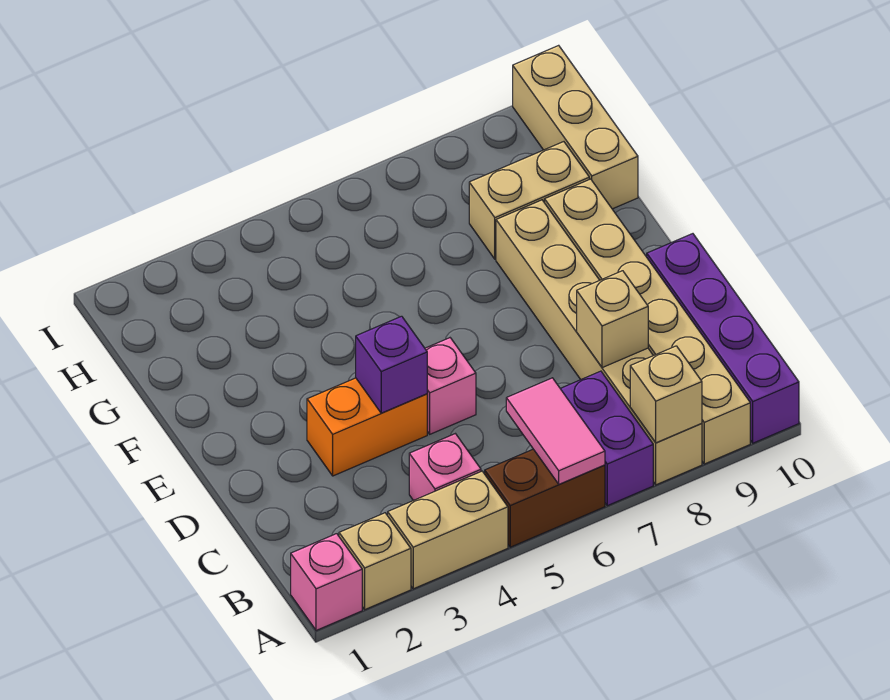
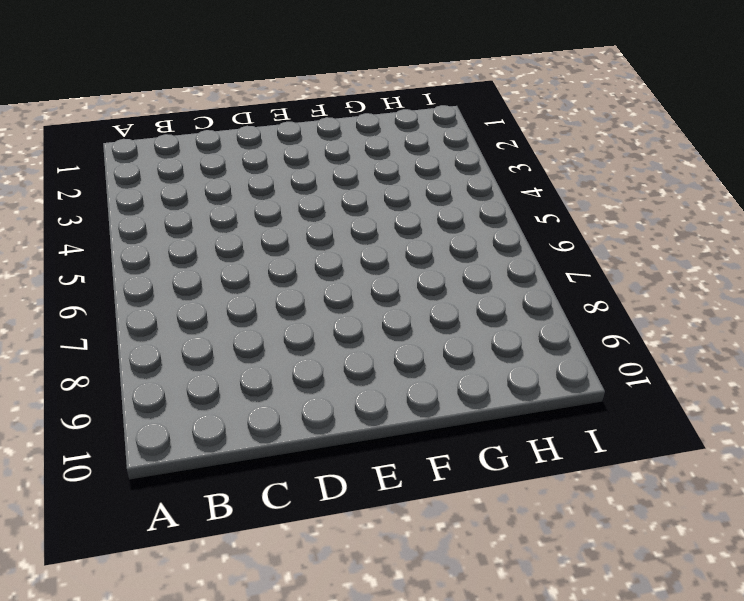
none -> pink 1x1 brick [291,534,362,631]
none -> tan 1x1 brick [339,513,411,609]
none -> tan 1x2 brick [388,471,508,589]

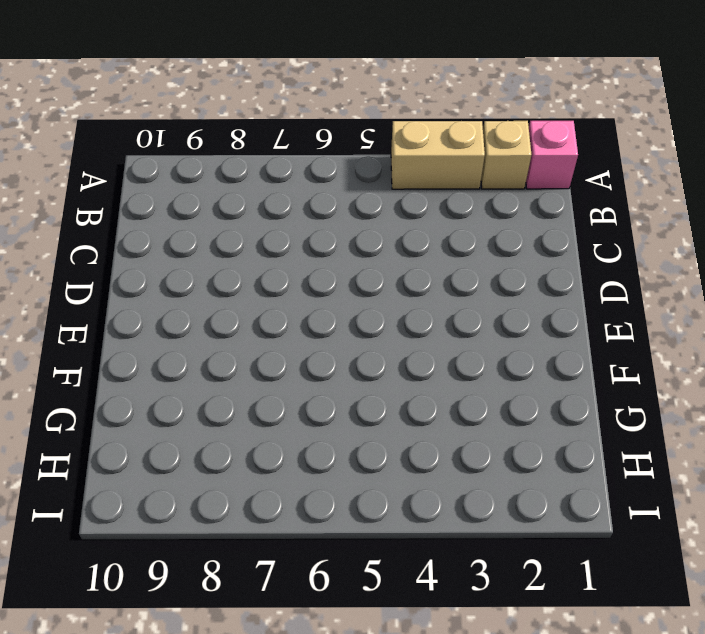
none -> brown 1x2 brick [485,449,605,547]
none -> purple 1x2 brick [560,371,653,506]
none -> tan 1x6 brick [496,200,702,485]

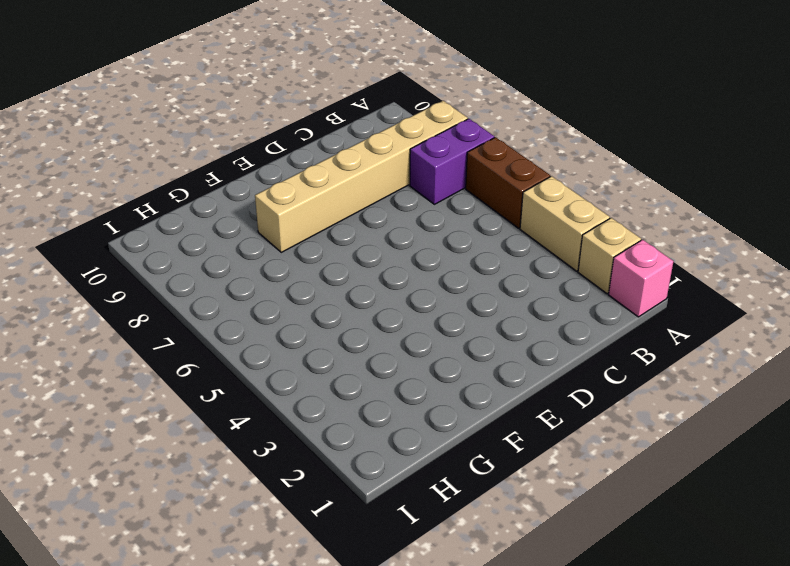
none -> tan 1x6 brick [545,179,750,464]
none -> purple 1x4 brick [647,234,799,443]
none -> pink 1x1 brick [409,434,481,501]

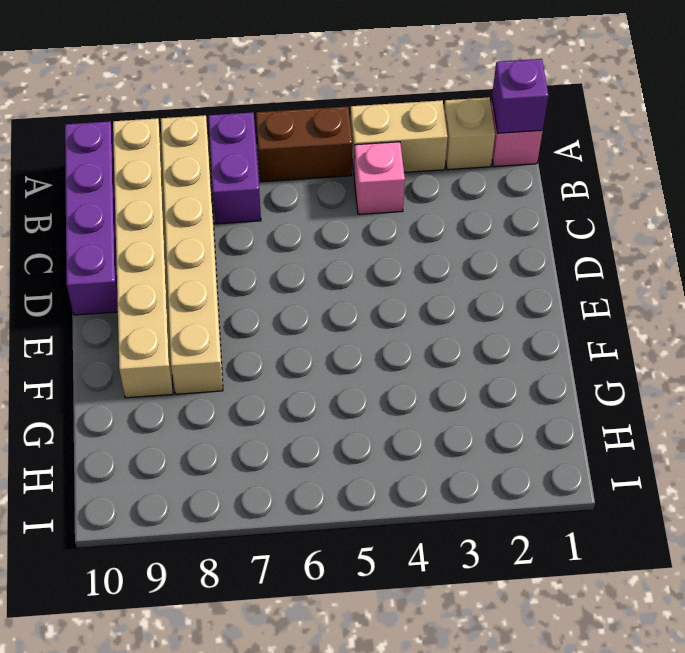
purple 1x1 brick [492,59,549,133] -> purple 1x1 brick moved to [356,316,427,413]
none -> orange 1x2 brick [307,378,427,476]
none -> pink 1x1 brick [425,338,476,434]
none -> tan 1x2 brick [469,142,589,259]

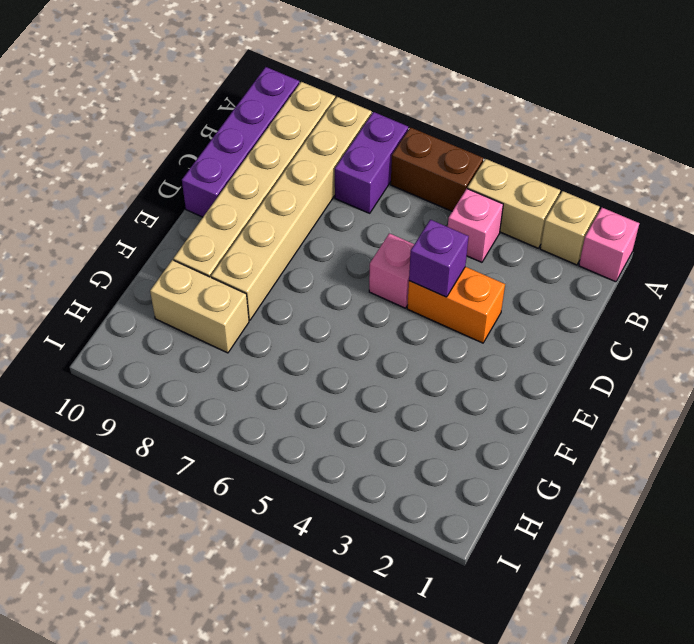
none -> tan 1x3 brick [513,45,638,209]
none -> pink 1x2 tile [506,378,605,484]
none -> tan 1x1 brick [630,346,702,443]

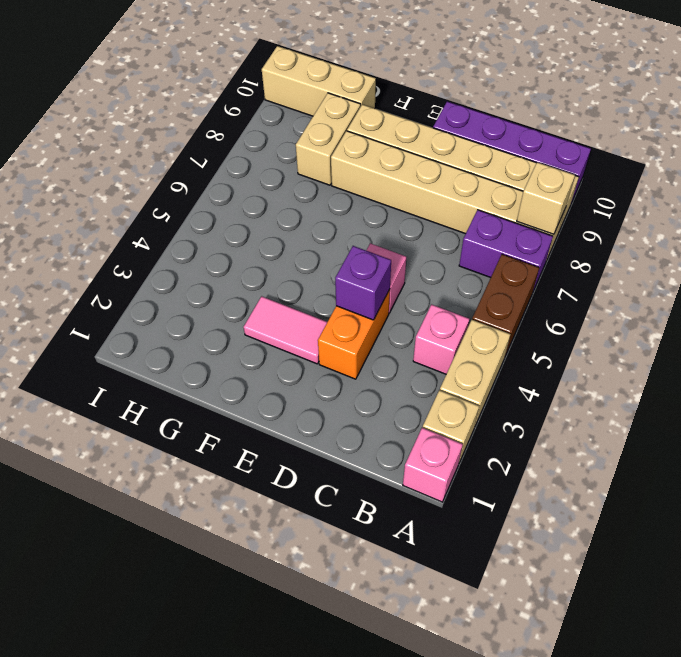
pink 1x2 tile [244,296,327,364] -> pink 1x2 tile moved to [506,378,605,484]
none -> tan 1x1 brick [577,271,648,368]

